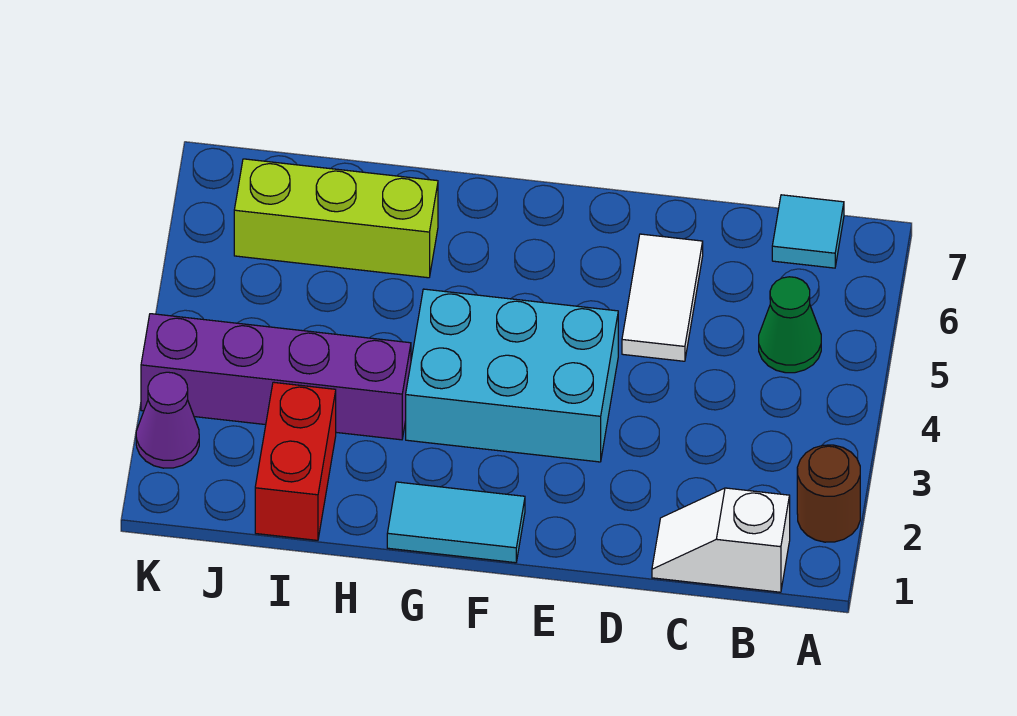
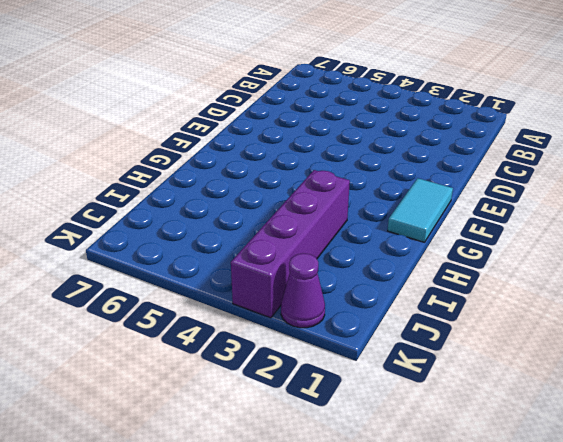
none -> brown 1x1 round brick [797,445,860,542]
none -> white 1x2 slope [652,488,790,592]

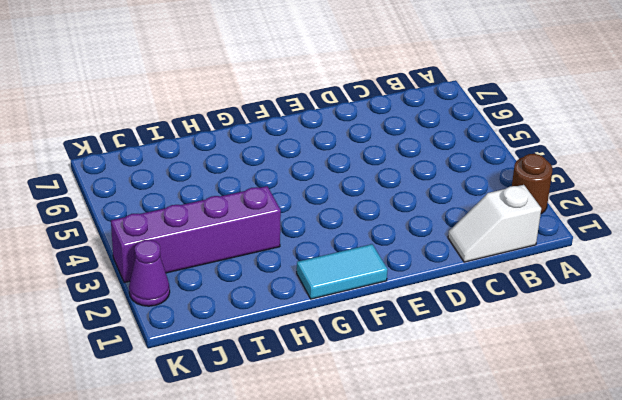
none -> green 1x1 cone [759,277,821,373]
none -> cyan 1x1 tile [772,195,844,268]

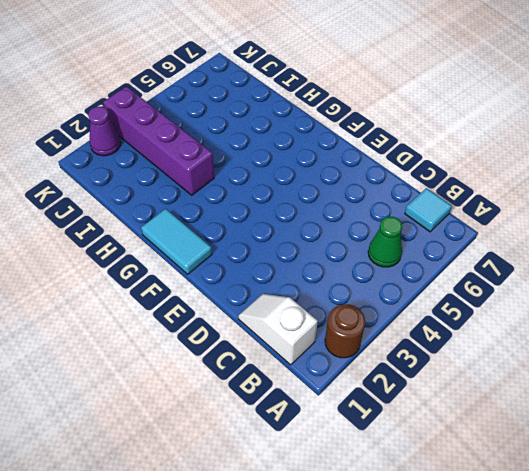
none -> white 1x2 tile [622,234,703,361]
none -> cyan 2x3 brick [406,289,618,462]

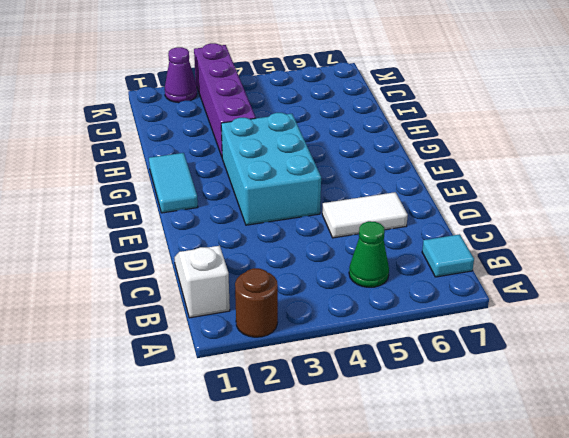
none -> lime 1x3 brick [234,159,438,278]
none -> red 1x2 brick [255,382,336,540]

